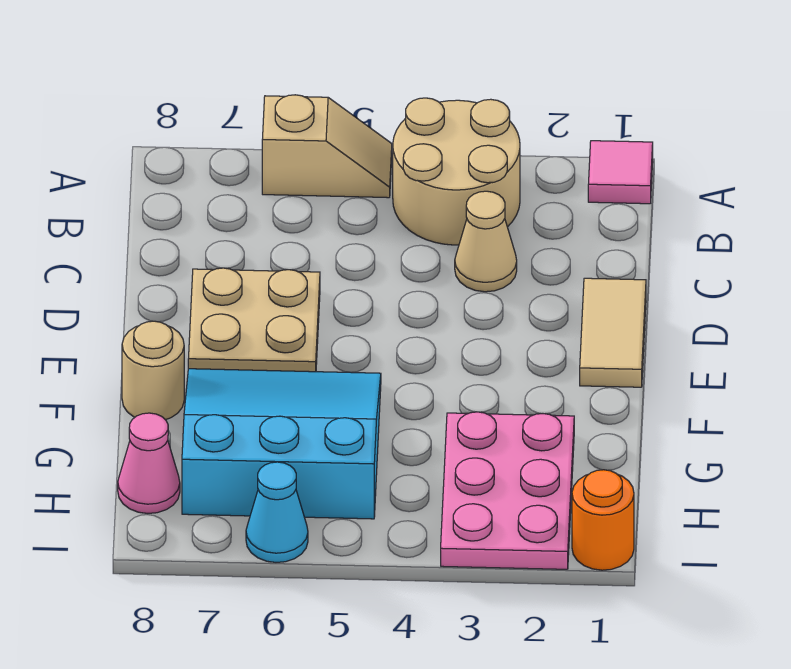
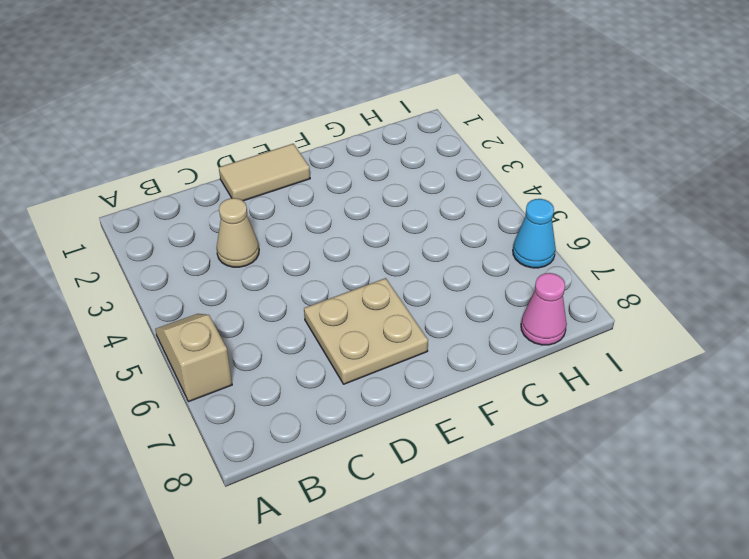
none -> pink 1x1 tile [588,141,653,204]
none -> tan 2x2 round brick [393,98,520,245]
none -> cyan 3x3 slope [182,369,381,519]

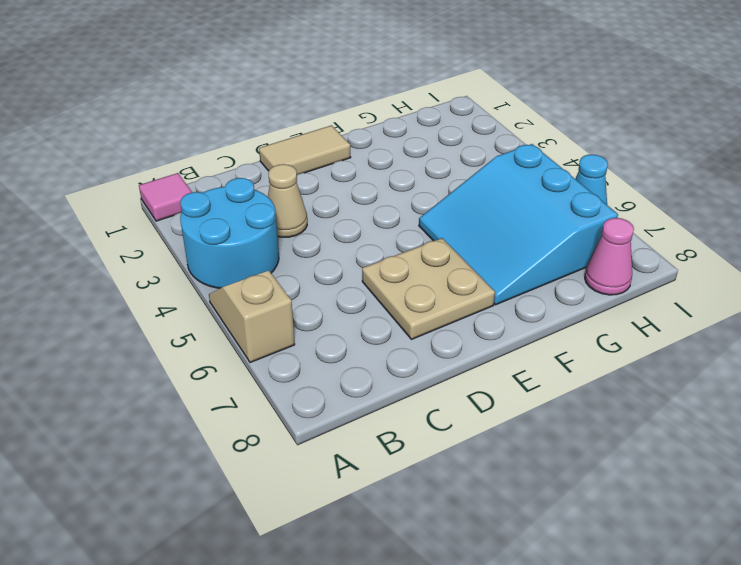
cyan 2x2 round brick [180,178,279,288] -> tan 2x2 round brick [393,98,520,245]
none -> tan 1x1 round brick [122,321,184,420]
none -> pink 2x3 plate [441,412,574,569]
none -> orange 1x1 round brick [572,470,634,570]

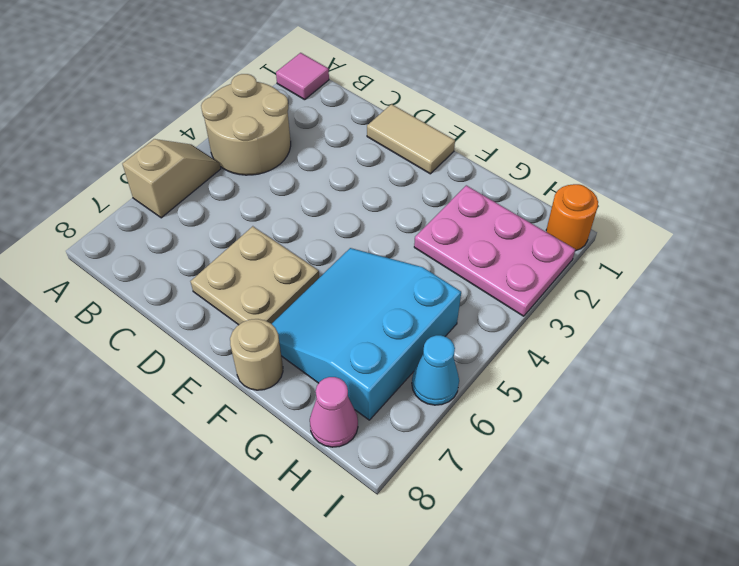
none -> tan 1x1 cone [455,191,517,292]

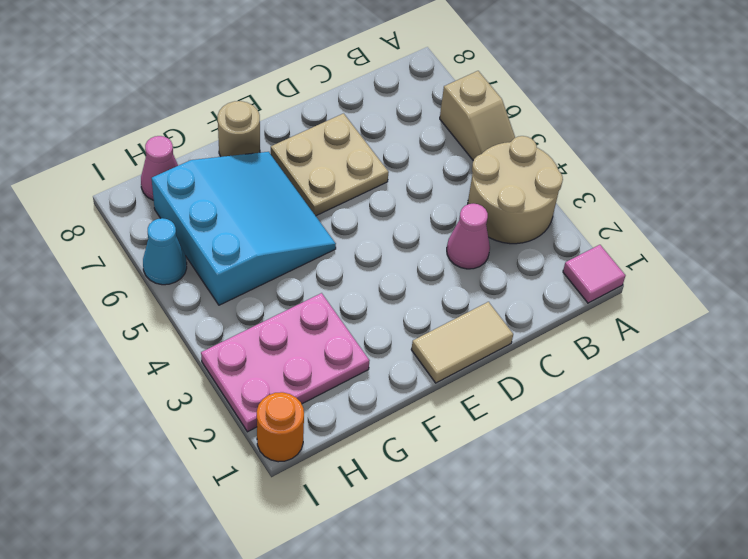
pink 1x1 cone [447,204,490,269] -> tan 1x1 cone [455,191,517,292]

